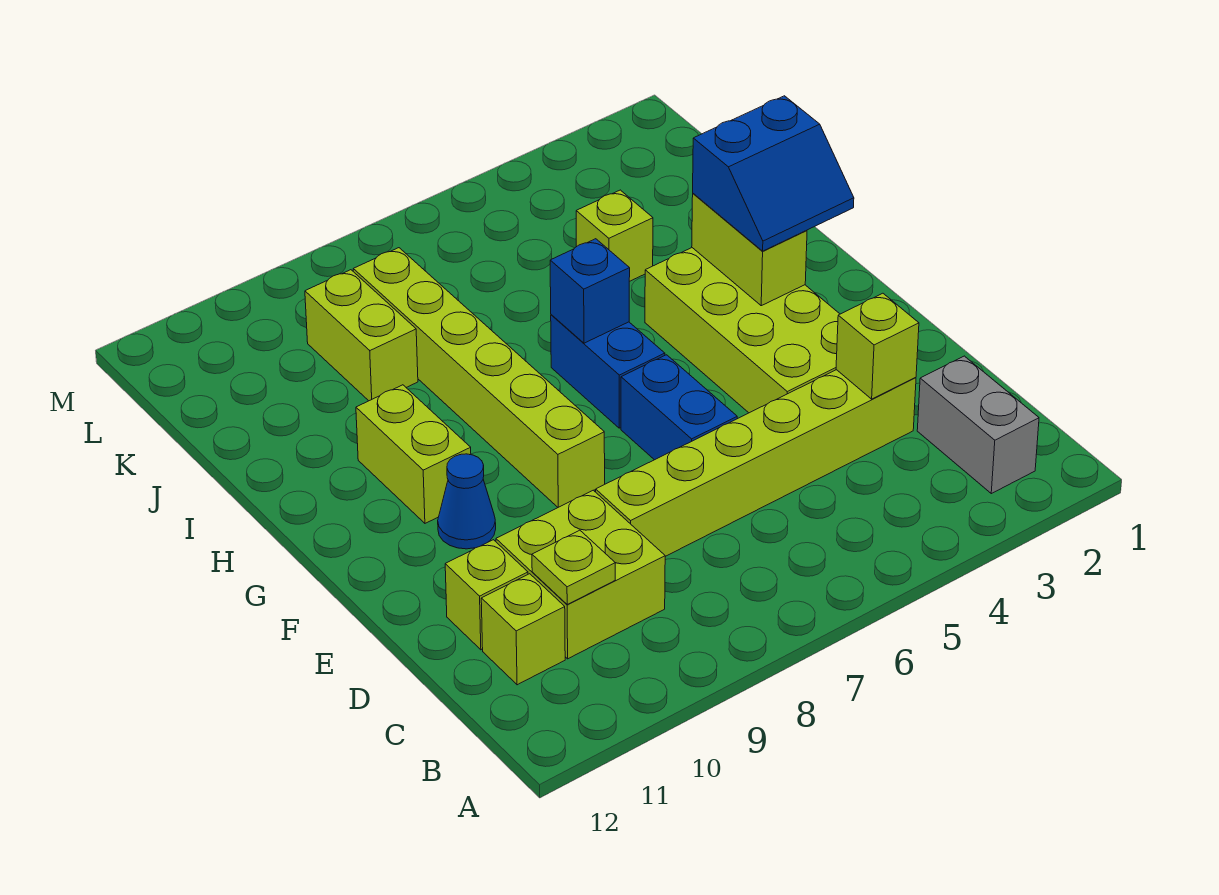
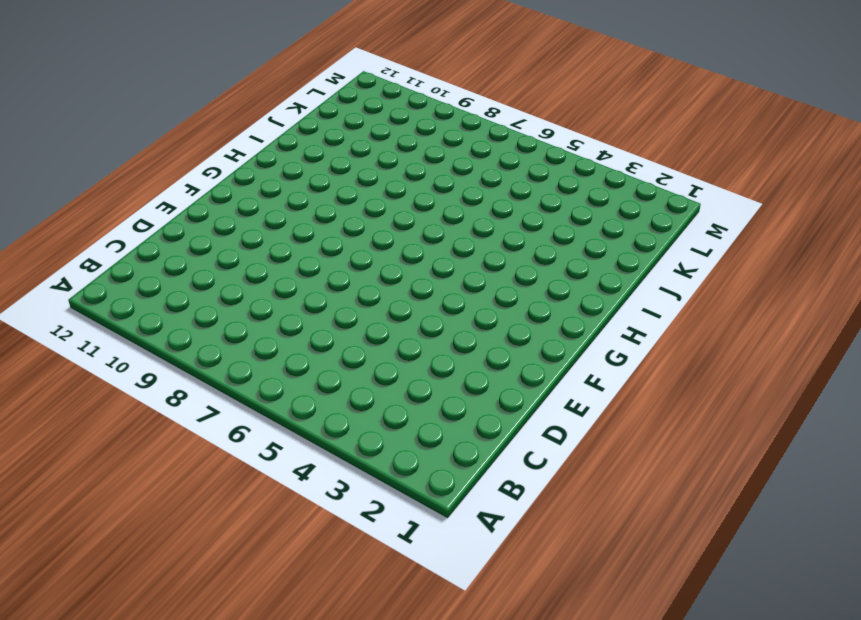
none -> grey 1x2 brick [917,356,1039,494]
none -> lime 2x2 brick [496,490,665,659]
none -> lime 1x1 brick [481,574,565,685]

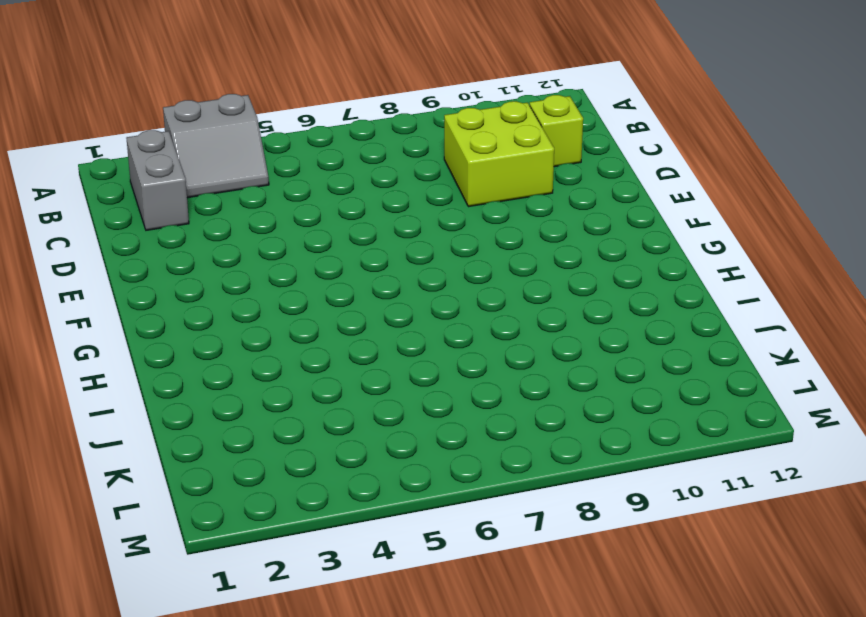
grey 2x2 slope [163,94,269,198] -> none
none -> lime 1x6 brick [596,370,916,556]
none -> lime 1x1 brick [445,540,528,650]
none -> lime 2x4 brick [645,248,839,413]

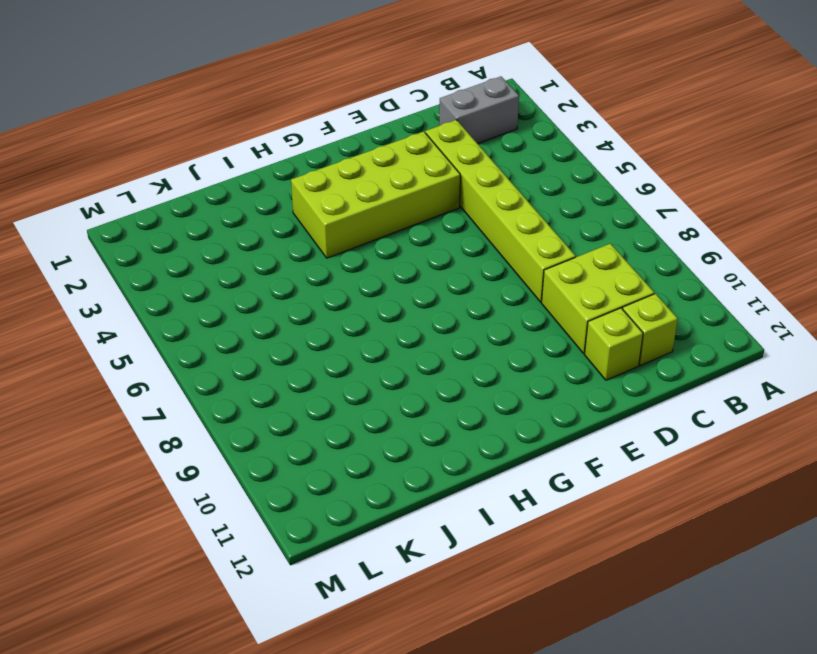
none -> blue 1x2 brick [621,355,737,460]
none -> lime 1x6 brick [353,248,605,507]
none -> blue 1x1 cone [438,454,496,549]

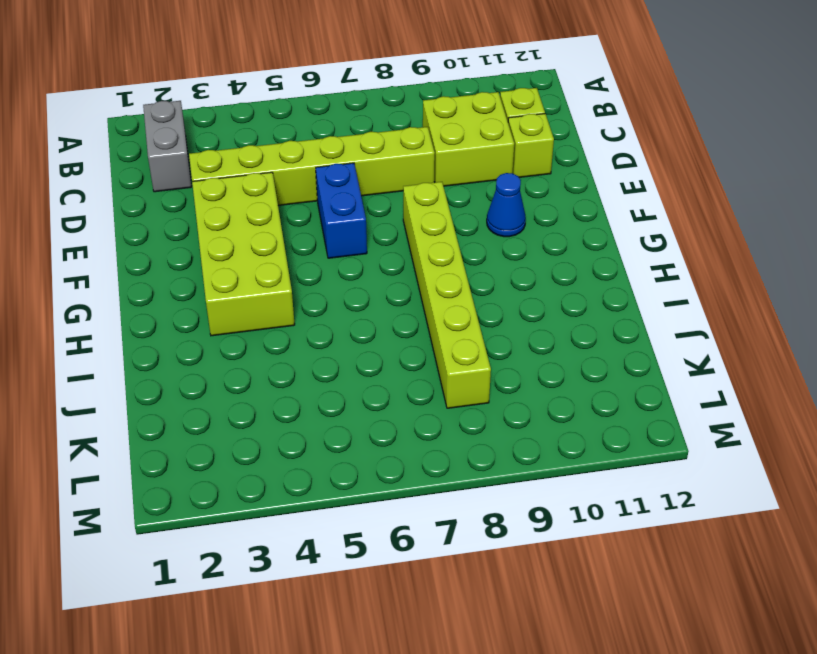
none -> blue 1x2 brick [551,315,665,428]
none -> lime 1x2 brick [356,385,471,523]
none -> lime 1x1 brick [576,190,653,282]

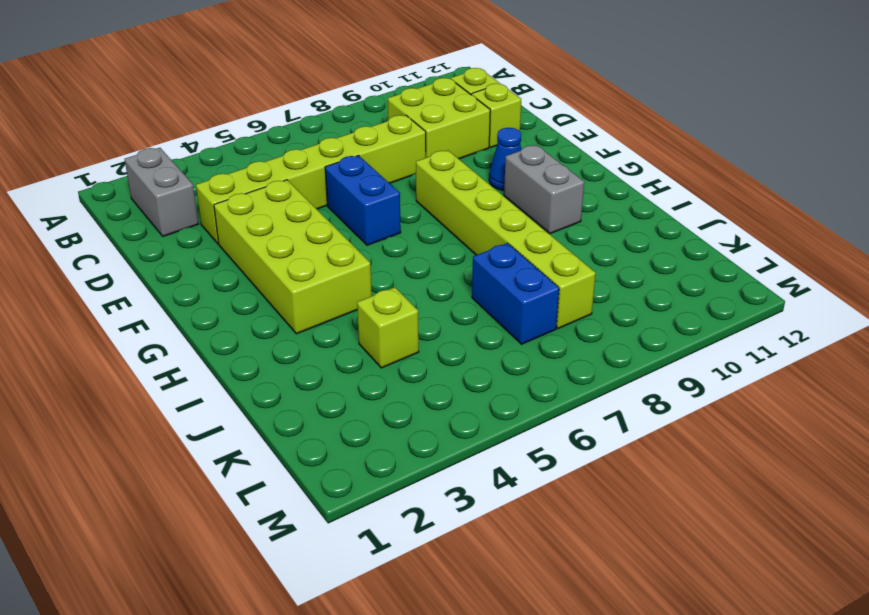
grey 1x2 brick [504,145,584,234] -> lime 1x2 brick [356,385,471,523]
blue 1x2 brick [472,243,559,344] -> blue 1x2 brick moved to [551,315,665,428]
none -> lime 1x2 brick [305,270,418,401]
none -> lime 1x1 plate [532,530,615,604]
none -> lime 1x1 brick [836,293,919,399]

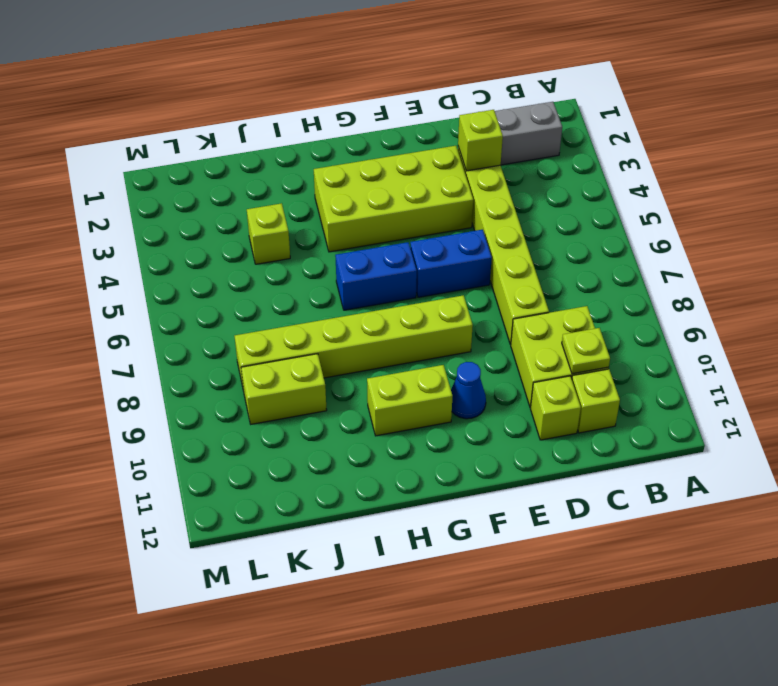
none -> lime 1x2 brick [692,194,807,306]
none -> blue 1x1 brick [550,239,630,343]
none -> blue 2x2 slope [693,96,854,251]

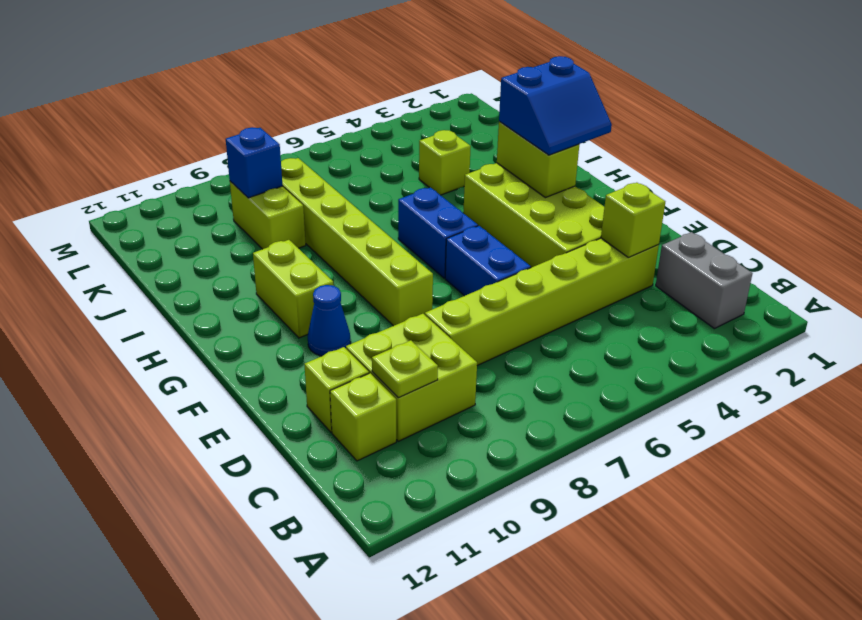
blue 1x1 brick [226,127,283,198] -> blue 1x1 brick moved to [550,239,630,343]

